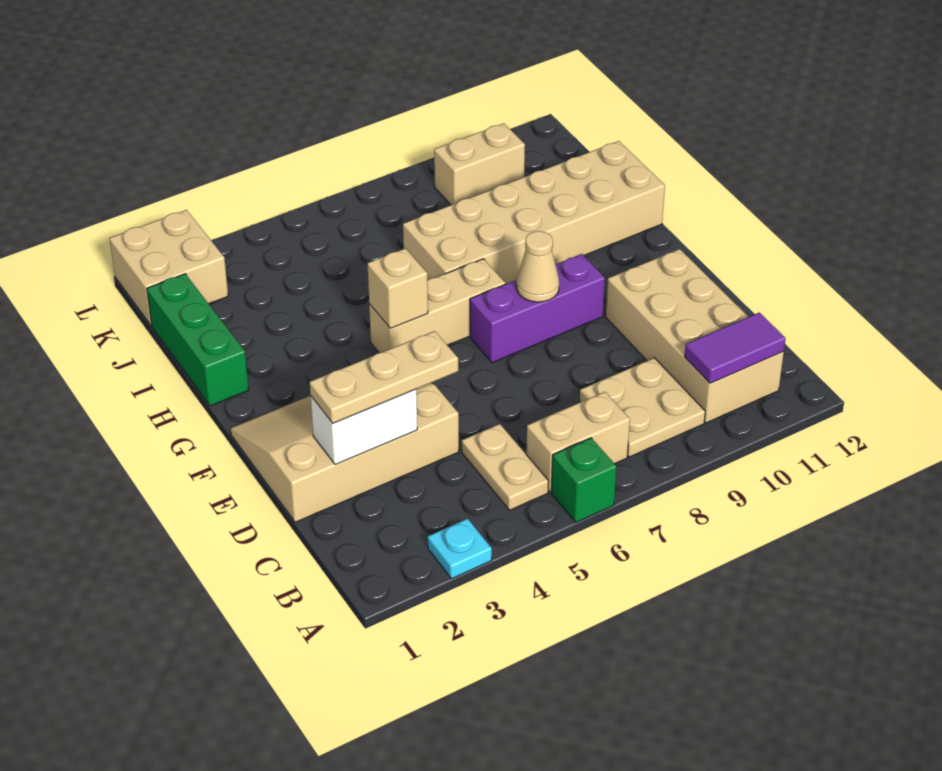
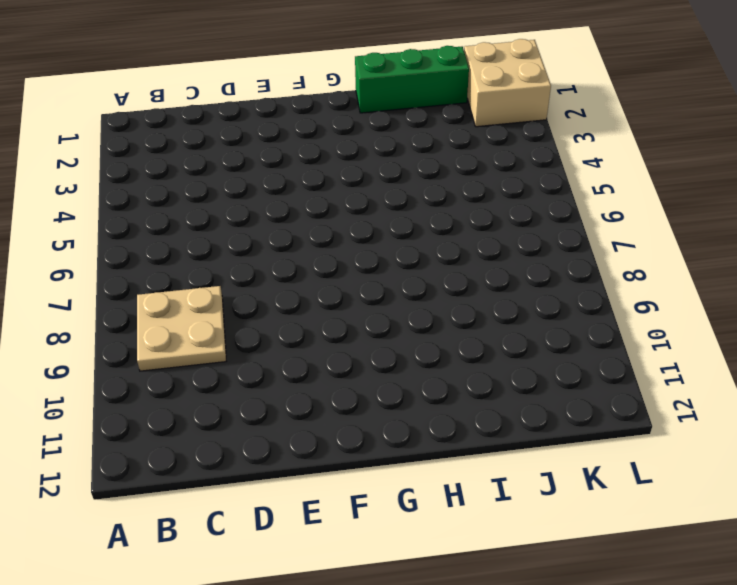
none -> cyan 1x1 plate [428,519,492,579]
none -> green 1x1 brick [551,438,617,522]
none -> tan 1x2 plate [462,424,549,510]

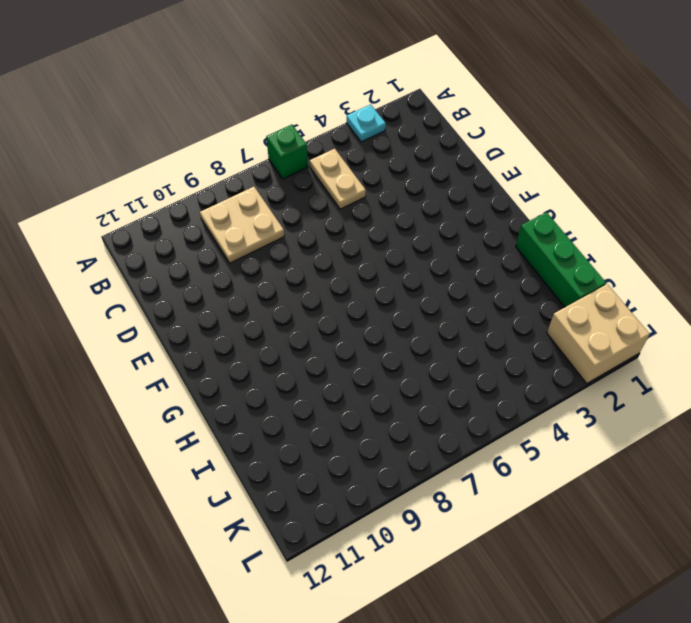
none -> tan 1x2 brick [526,392,630,492]
none -> tan 2x4 brick [606,249,784,423]
none -> tan 3x4 slope [231,383,459,522]

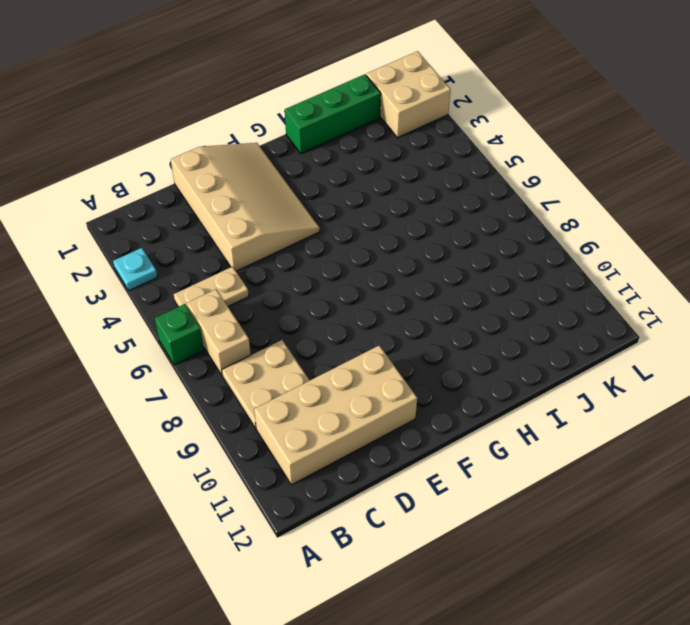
none -> purple 1x3 brick [470,254,605,363]
none -> tan 1x3 brick [369,259,505,353]
none -> tan 2x6 brick [403,141,665,284]

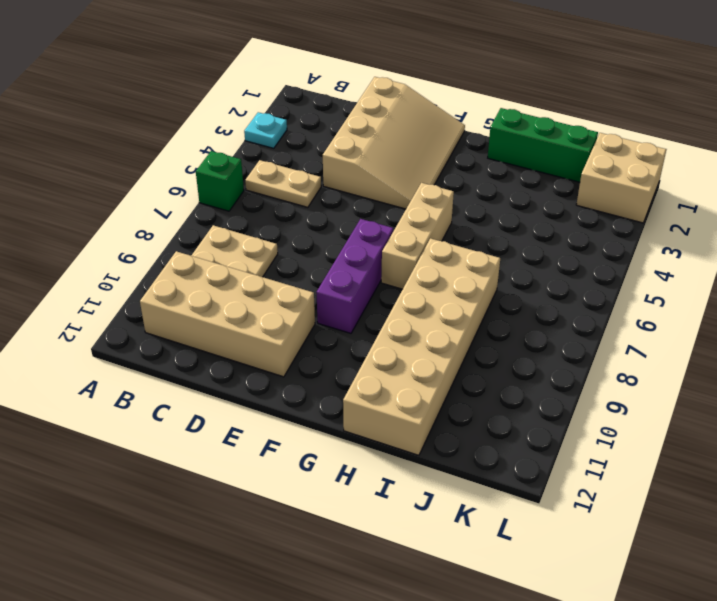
none -> tan 1x2 brick [526,392,630,492]
none -> tan 1x2 brick [434,123,525,205]
none -> purple 1x2 tile [685,313,786,383]

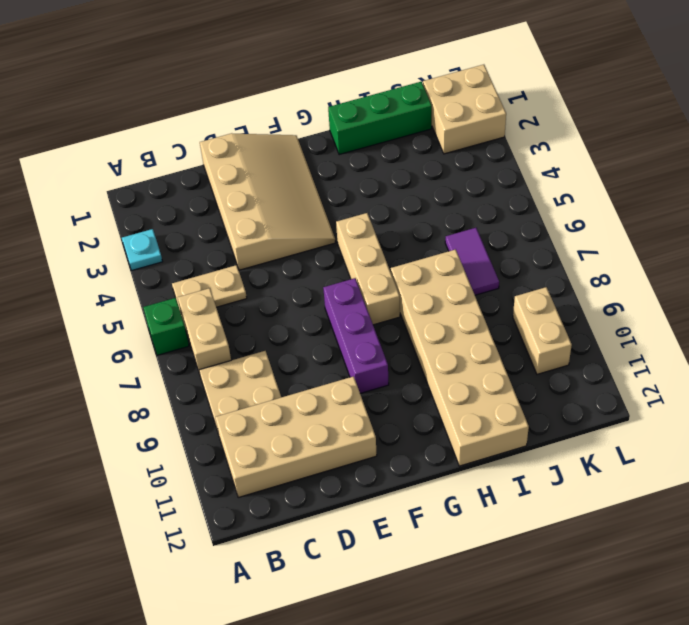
purple 1x2 tile [445,228,499,295] -> purple 1x2 tile moved to [685,313,786,383]
none -> white 1x2 brick [311,389,417,464]
none -> tan 1x1 cone [516,231,559,302]
none -> tan 1x1 brick [367,248,428,328]

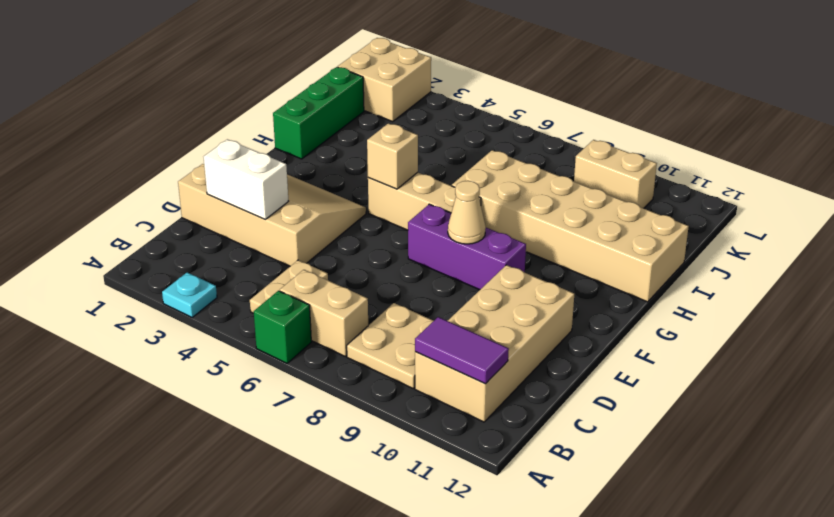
none -> tan 1x3 plate [310,331,458,423]

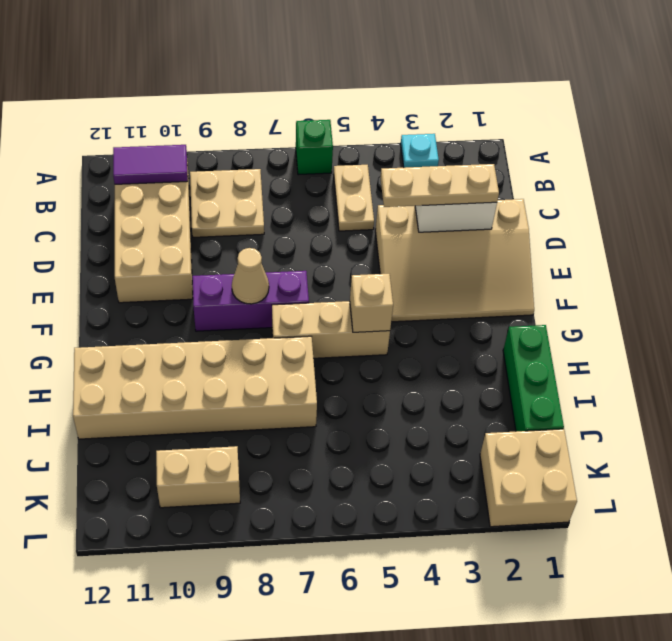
none -> tan 1x2 brick [526,392,630,492]

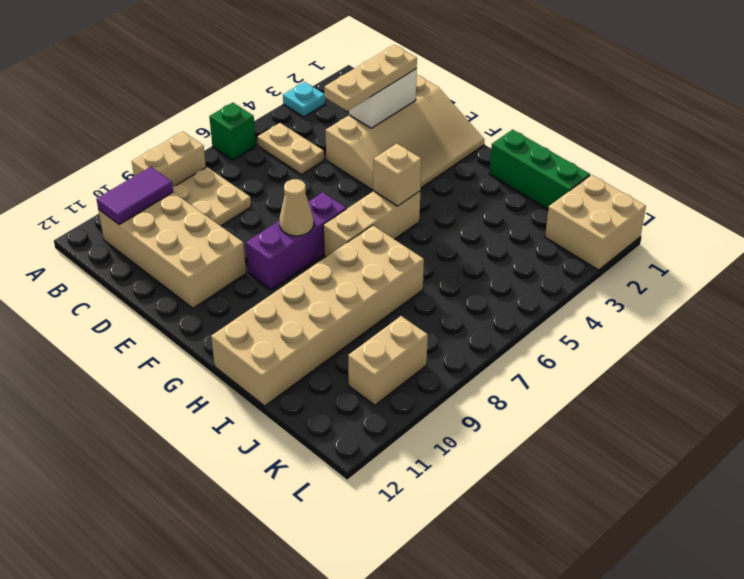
tan 1x2 brick [132,132,206,187] -> tan 1x2 brick moved to [526,392,630,492]

